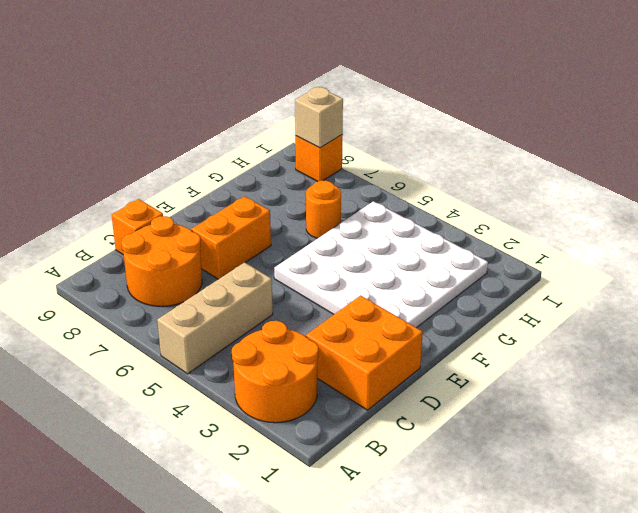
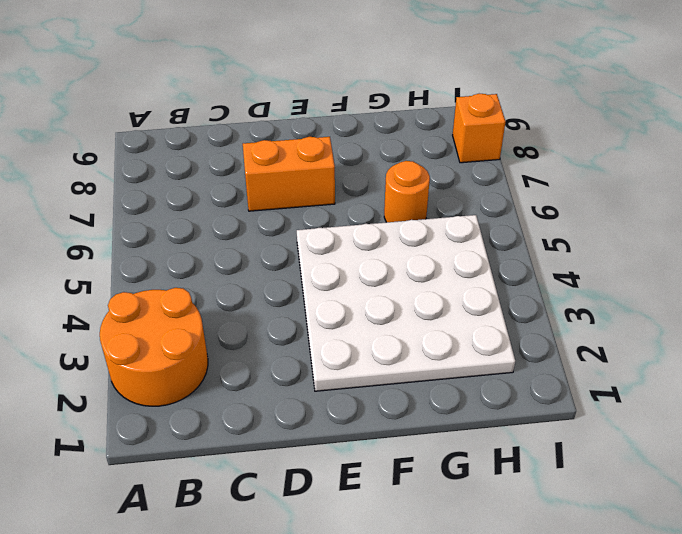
none -> tan 1x3 brick [157,262,273,374]
none -> orange 2x2 round brick [121,216,202,307]

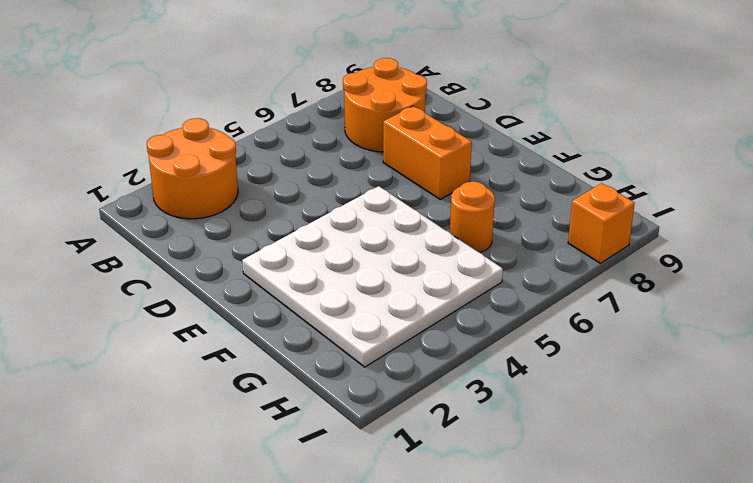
none -> tan 1x3 brick [157,262,273,374]
none -> orange 2x2 brick [306,296,423,410]

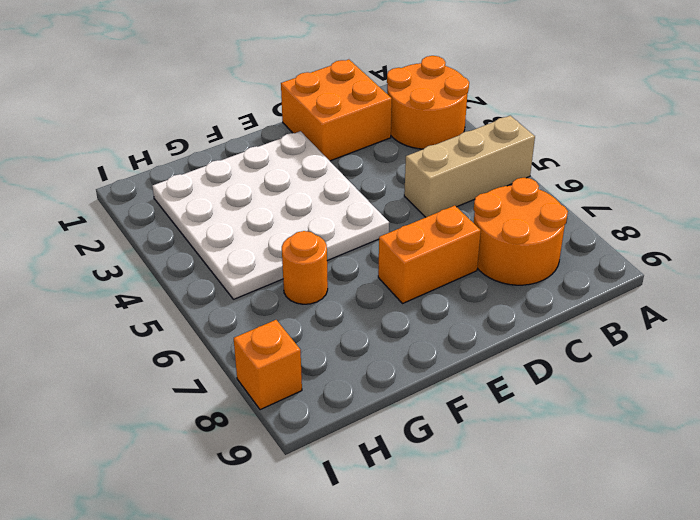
none -> orange 1x1 brick [112,199,163,255]
none -> tan 1x1 brick [295,87,343,148]

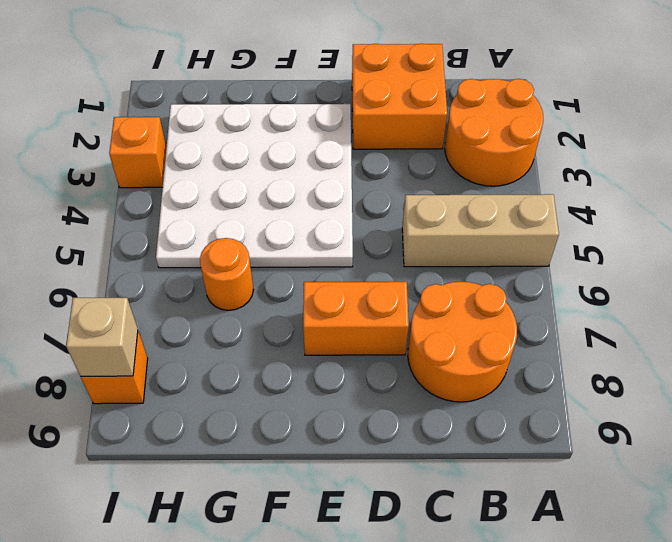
orange 1x1 brick [109,117,166,188] -> orange 1x1 brick moved to [112,199,163,255]

